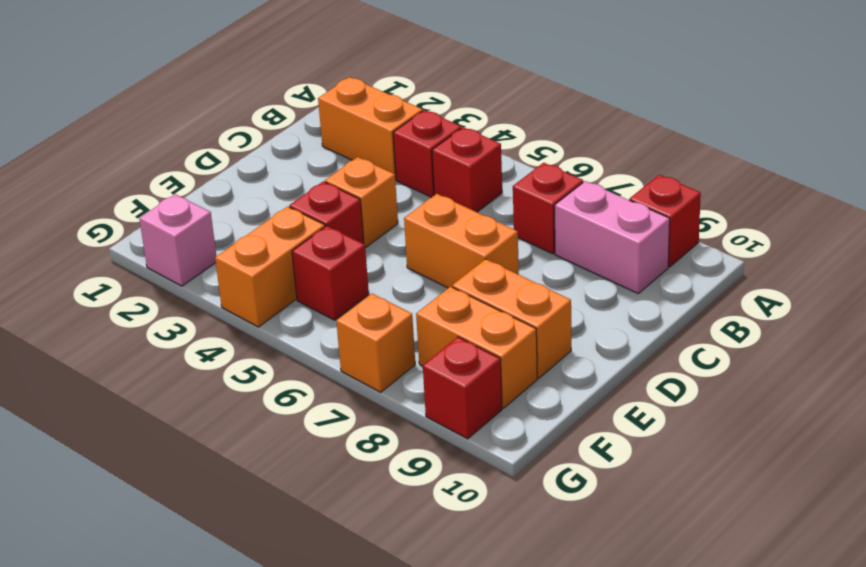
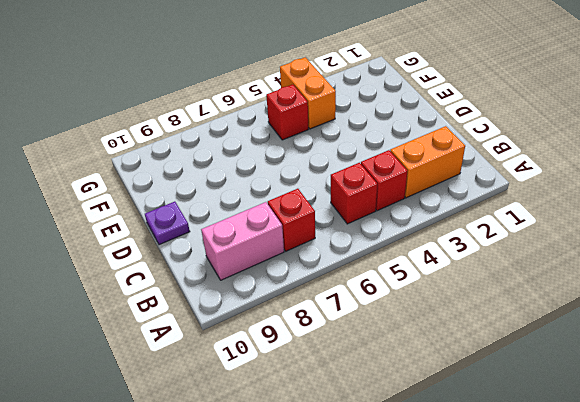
purple 1x1 plate [145,202,190,245] -> none
none -> red 1x1 brick [629,175,701,267]
none -> orange 1x1 brick [325,157,398,247]
none -> orange 1x2 brick [404,194,519,288]

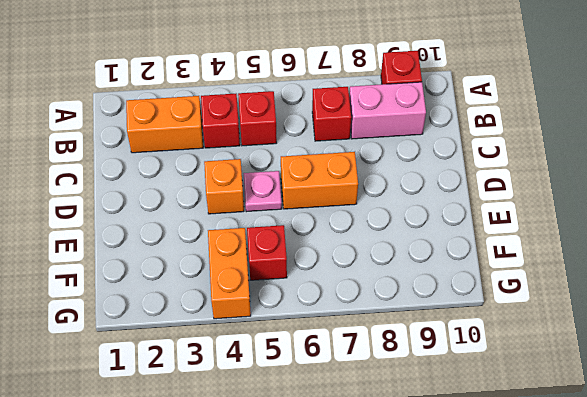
pink 1x1 plate [244,171,282,212] -> none
none -> red 1x1 brick [289,182,364,244]
none -> orange 1x2 brick [452,259,571,378]
none -> orange 1x2 brick [416,287,537,408]

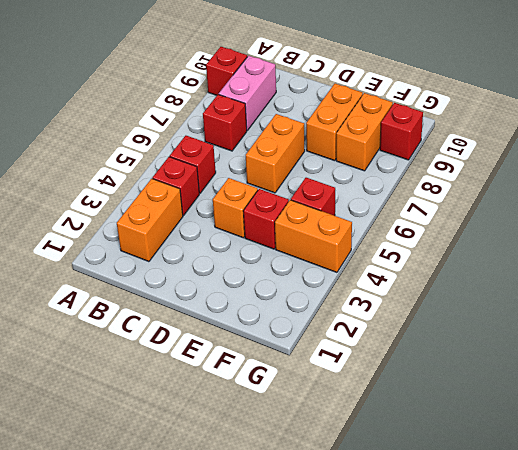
none -> pink 1x1 brick [139,194,216,286]
none -> orange 1x1 brick [336,294,415,392]

